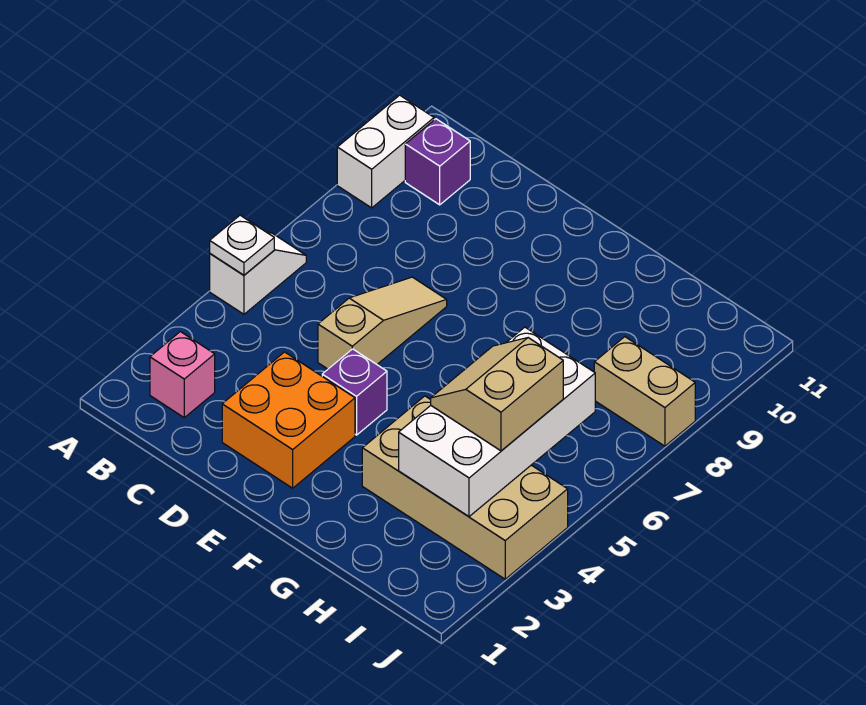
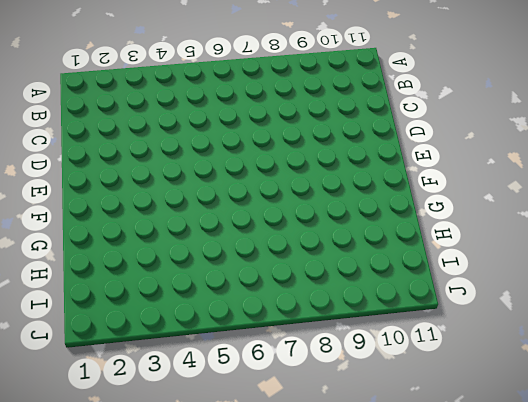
none -> white 1x2 slope [210,232,306,314]
none -> white 1x2 brick [337,95,434,208]
none -> pink 1x1 brick [150,332,215,418]

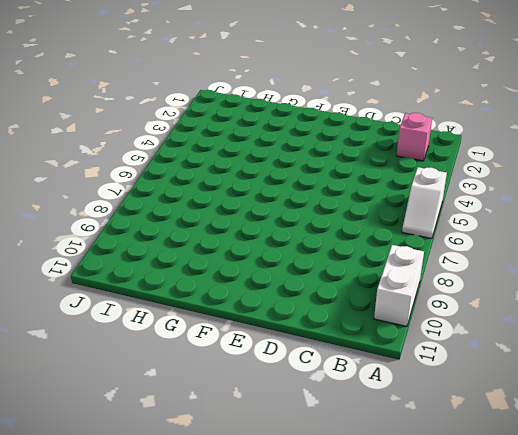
none -> purple 1x1 brick [405,119,470,205]
none -> orange 2x2 brick [222,352,355,488]
none -> tan 1x3 slope [318,277,447,369]

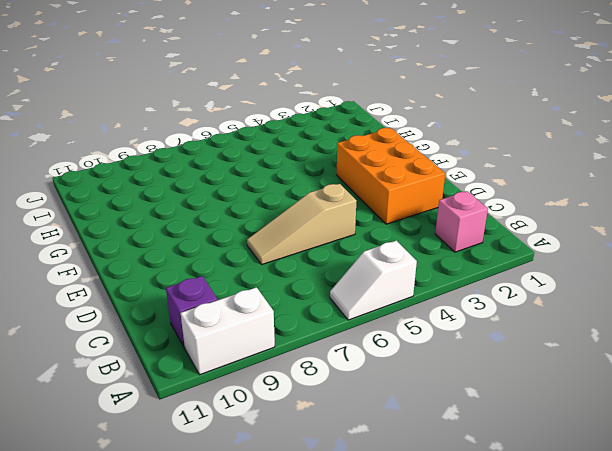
orange 2x3 brick [337,128,445,224] -> orange 2x2 brick [222,352,355,488]
none -> purple 1x1 brick [322,349,387,435]
none -> tan 2x4 brick [362,396,568,579]
none -> tan 1x2 brick [594,337,695,446]

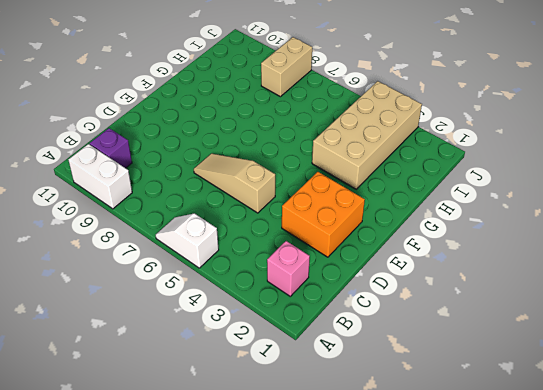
none -> purple 1x1 brick [322,349,387,435]
none -> white 1x1 plate [210,215,274,275]
none -> white 2x4 brick [399,327,595,517]

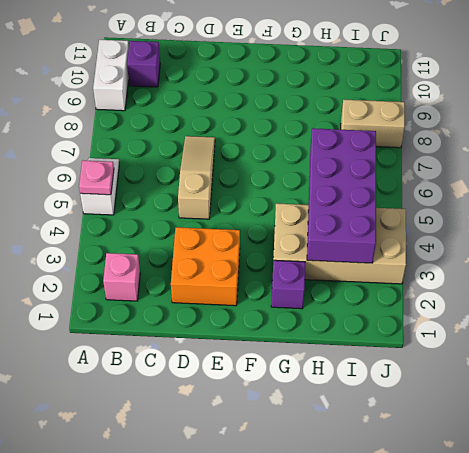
pink 1x1 plate [79,161,114,195] -> white 1x1 plate [210,215,274,275]
purple 1x1 brick [271,260,305,309] -> purple 1x1 brick moved to [322,349,387,435]
purple 2x4 brick [307,128,376,263] -> white 2x4 brick [399,327,595,517]
none -> tan 2x2 slope [431,338,563,451]

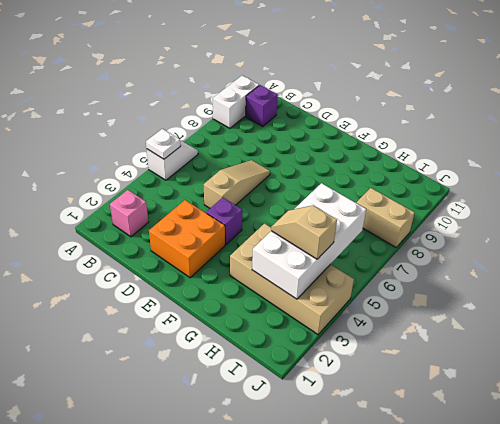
tan 1x2 slope [271,206,337,259] -> tan 2x2 slope [431,338,563,451]

